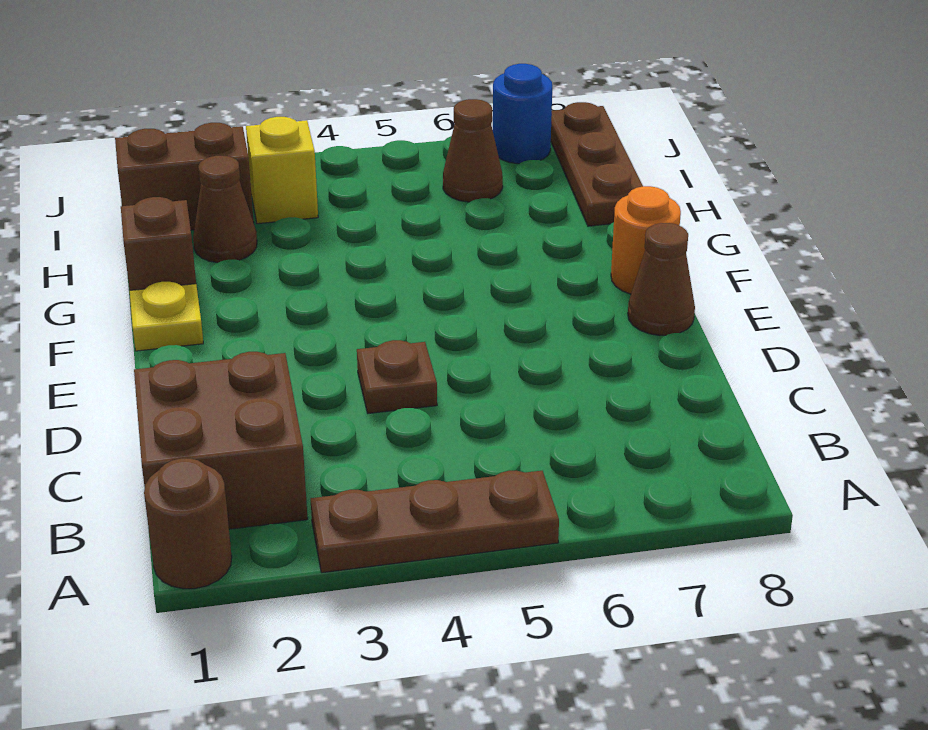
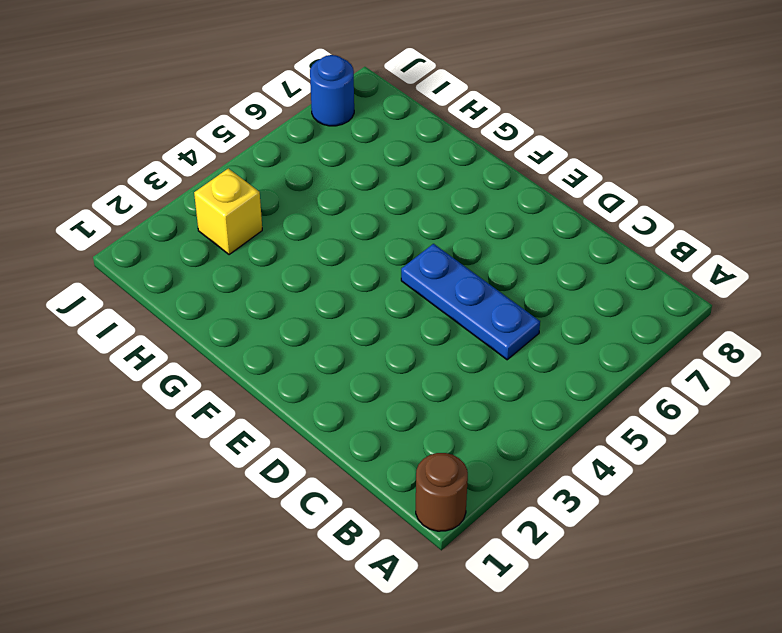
blue 1x3 plate [401,244,540,360] -> none
none -> brown 1x3 plate [311,471,559,573]
none -> brown 2x2 brick [134,352,308,529]
none -> brown 1x1 plate [357,340,437,413]

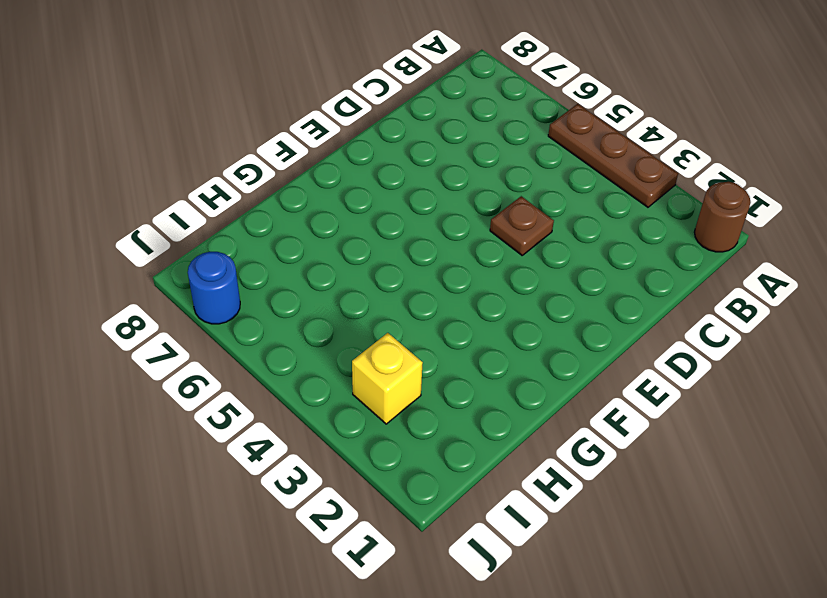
none -> brown 2x2 brick [134,352,308,529]
none -> brown 1x1 cone [628,223,695,335]
none -> yellow 1x1 plate [130,282,203,351]

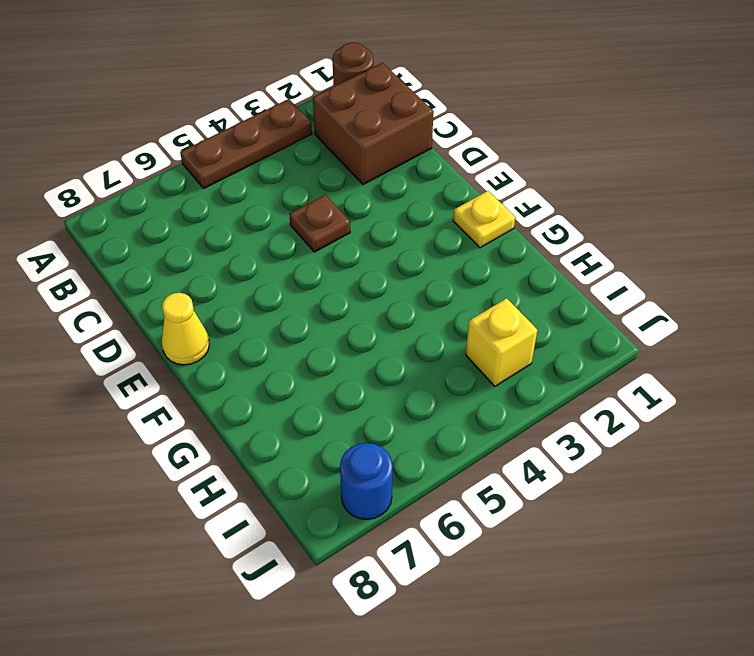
yellow 1x1 cone [162,293,209,365] -> brown 1x1 cone [628,223,695,335]
none -> orange 1x1 round brick [611,186,681,294]
none -> brown 1x1 brick [121,197,196,290]
none -> brown 1x1 cone [193,156,257,263]

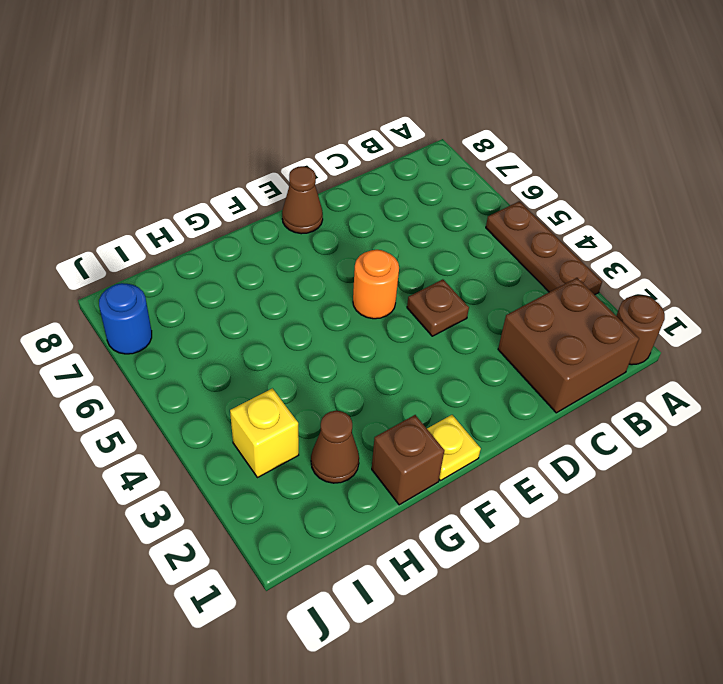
orange 1x1 round brick [353,250,399,319] -> orange 1x1 round brick moved to [611,186,681,294]
none -> brown 1x3 plate [551,102,643,226]
none -> brown 1x2 brick [115,123,254,230]
none -> brown 1x1 cone [443,99,503,202]

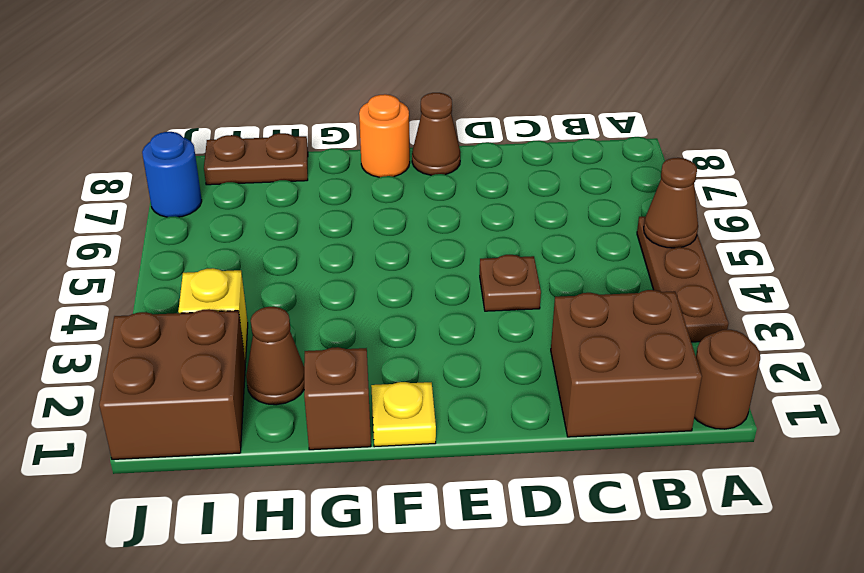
brown 1x1 cone [644,158,698,248] -> brown 1x1 cone moved to [443,99,503,202]
brown 1x2 plate [204,133,308,185] -> brown 1x3 plate [551,102,643,226]
brown 2x2 brick [99,309,245,459] -> brown 1x2 brick [115,123,254,230]

